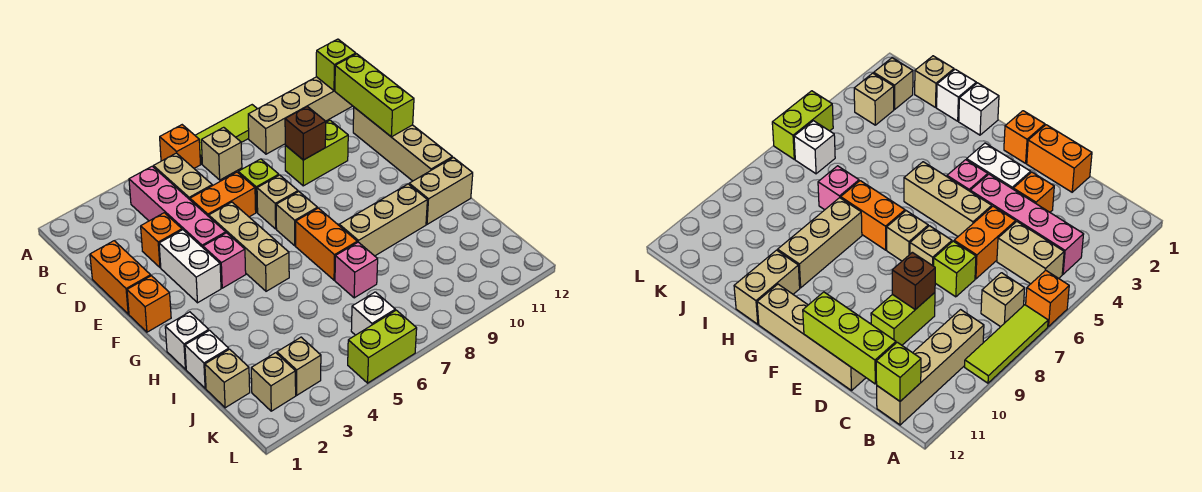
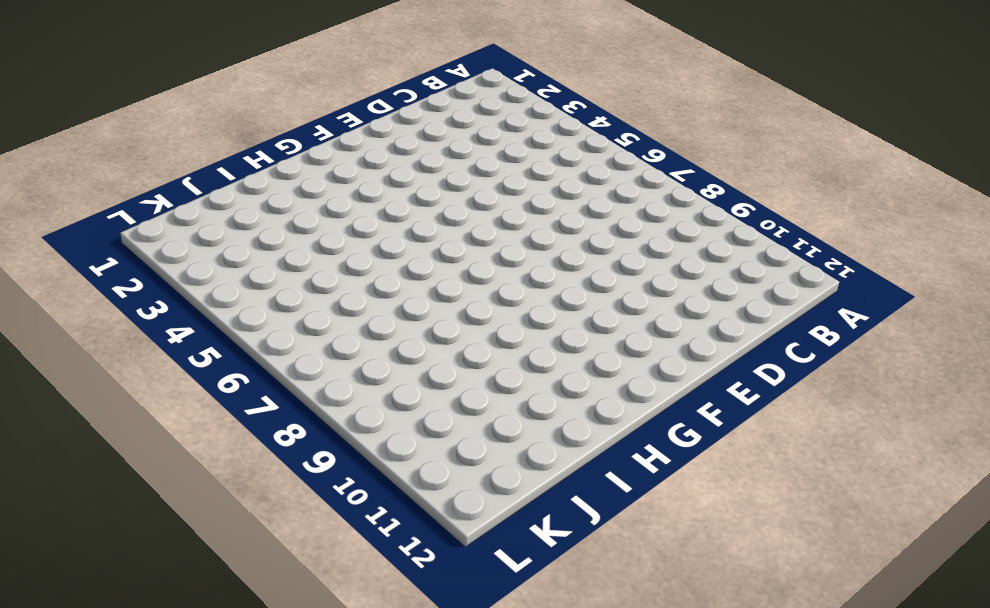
none -> orange 1x1 brick [160,125,200,168]
none -> lime 1x3 tile [195,105,257,164]
none -> pink 1x4 brick [129,166,226,247]
none -> tan 1x2 brick [153,153,212,200]

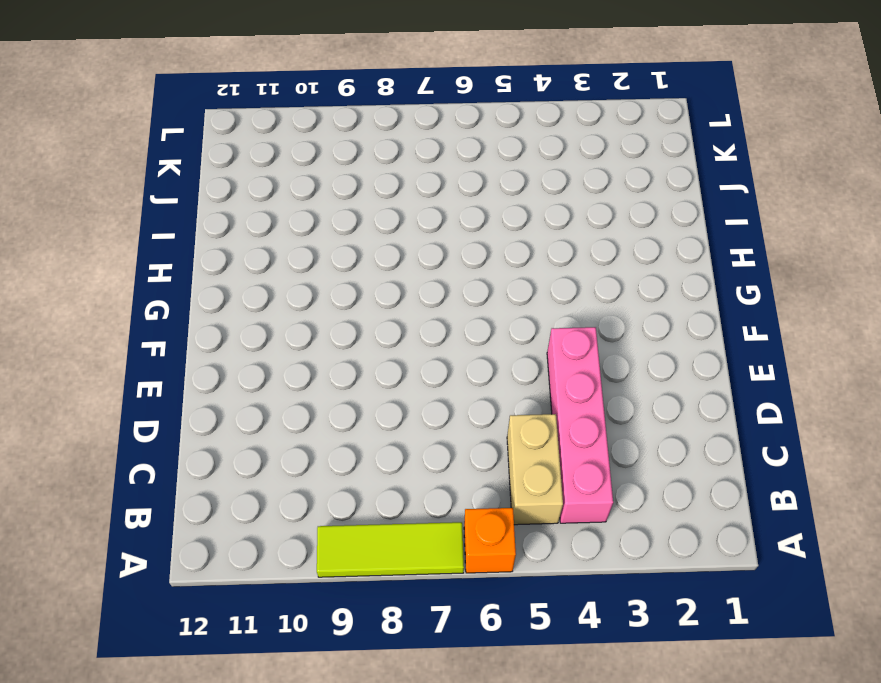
none -> tan 1x1 brick [201,127,242,180]
none -> tan 1x4 brick [248,77,352,154]
none -> orange 1x2 brick [90,241,151,314]
none -> orange 1x1 brick [141,213,182,268]

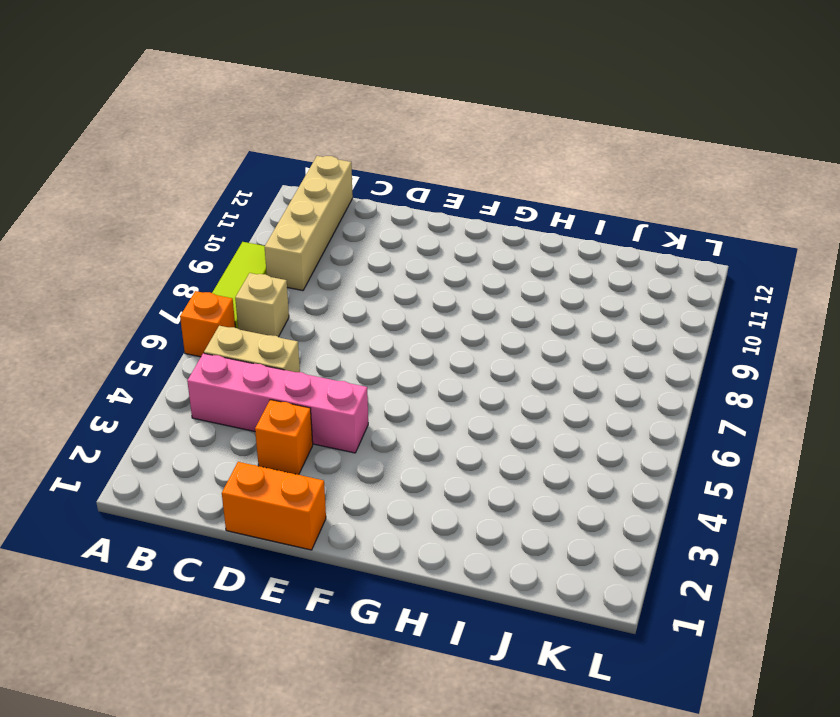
none -> orange 1x2 brick [190,172,256,217]
none -> lime 1x1 brick [238,159,279,212]
none -> lime 1x2 brick [285,120,348,186]
none -> tan 1x4 brick [353,107,452,181]

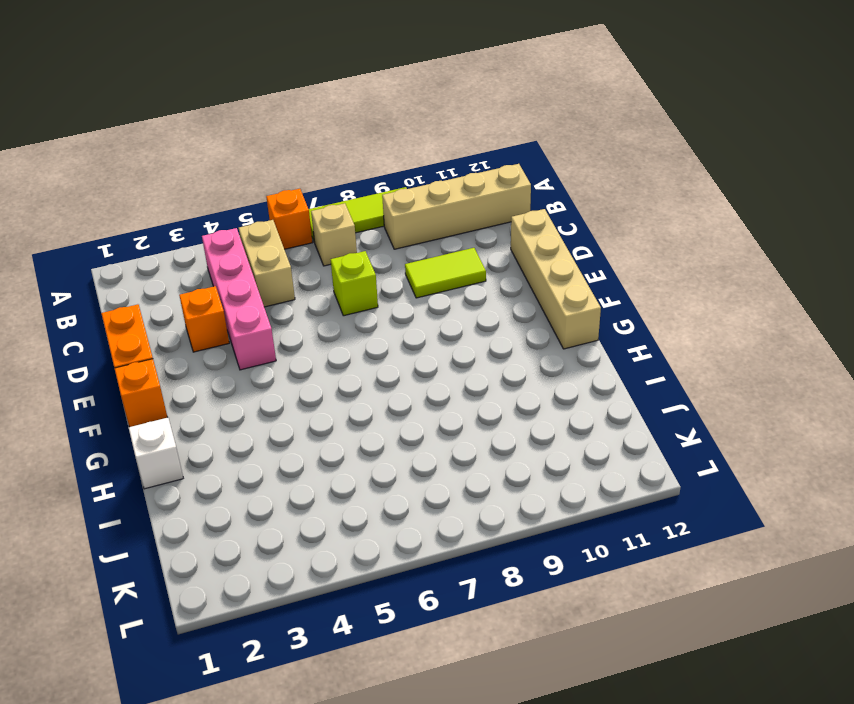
lime 1x2 tile [405,248,486,298] -> lime 1x2 brick [285,120,348,186]
none -> orange 1x2 brick [190,172,256,217]
none -> white 1x2 brick [159,230,221,303]
none -> tan 1x3 brick [209,202,289,291]
none -> tan 1x1 brick [257,175,298,229]

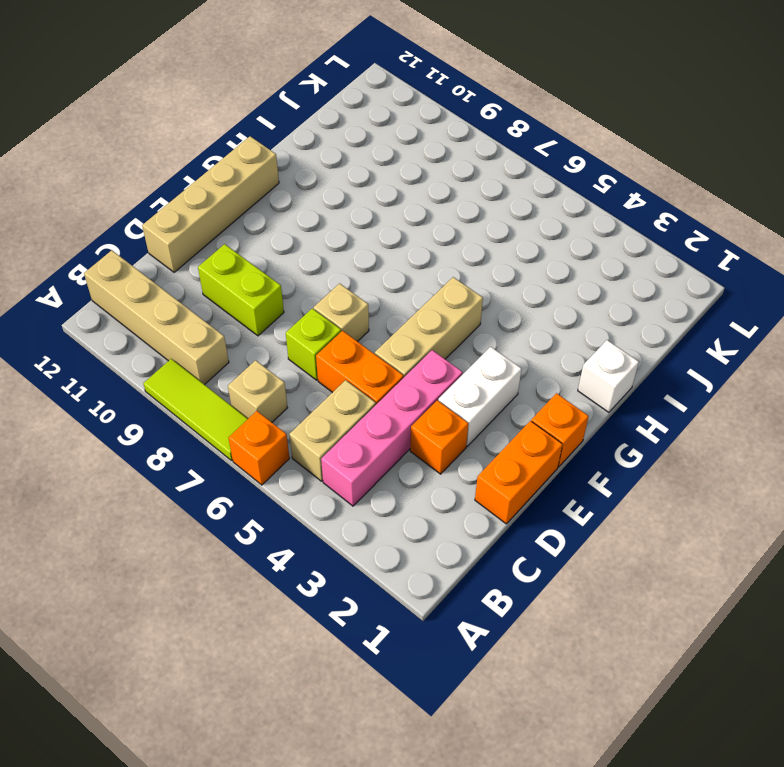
none -> pink 1x1 brick [203,233,246,288]
none -> tan 1x1 brick [276,191,317,246]
none -> orange 1x2 brick [296,208,357,280]
none -> tan 1x3 brick [339,184,427,256]

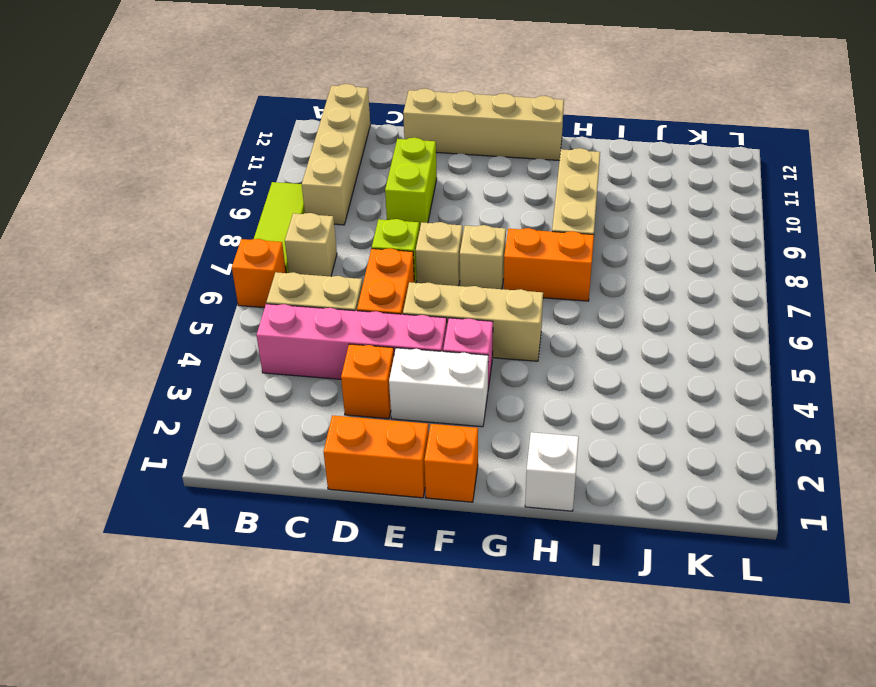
none -> tan 1x2 brick [409,158,473,224]
none -> white 1x1 brick [185,330,229,388]
none -> pink 1x1 brick [335,242,378,298]
none -> tan 1x1 brick [205,349,250,408]

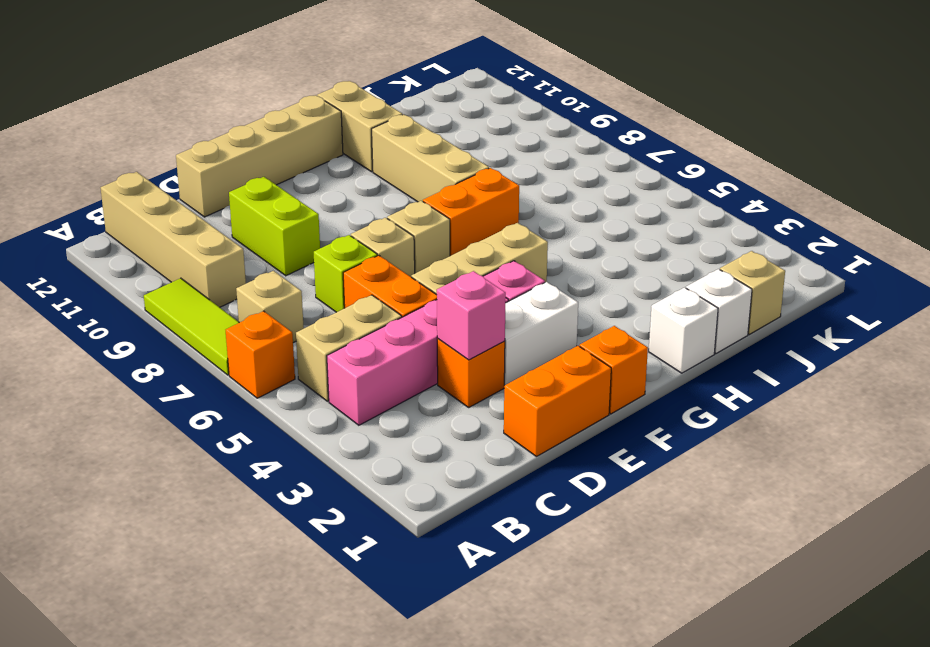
pink 1x1 brick [437,271,506,360] -> pink 1x1 brick moved to [335,242,378,298]
none -> tan 1x1 brick [251,353,296,411]
none -> tan 1x1 brick [277,337,321,395]
none -> white 1x1 brick [351,292,395,335]
none -> lime 1x2 brick [348,310,417,383]

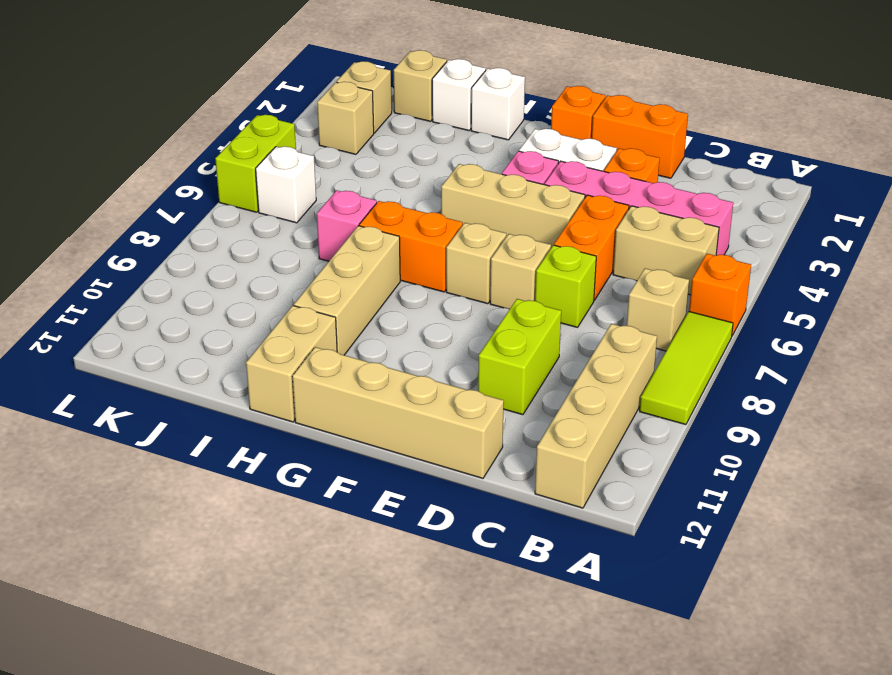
none -> lime 1x1 brick [316,39,356,91]
none -> lime 1x3 brick [335,54,414,137]
none -> brown 1x1 brick [285,106,326,160]

